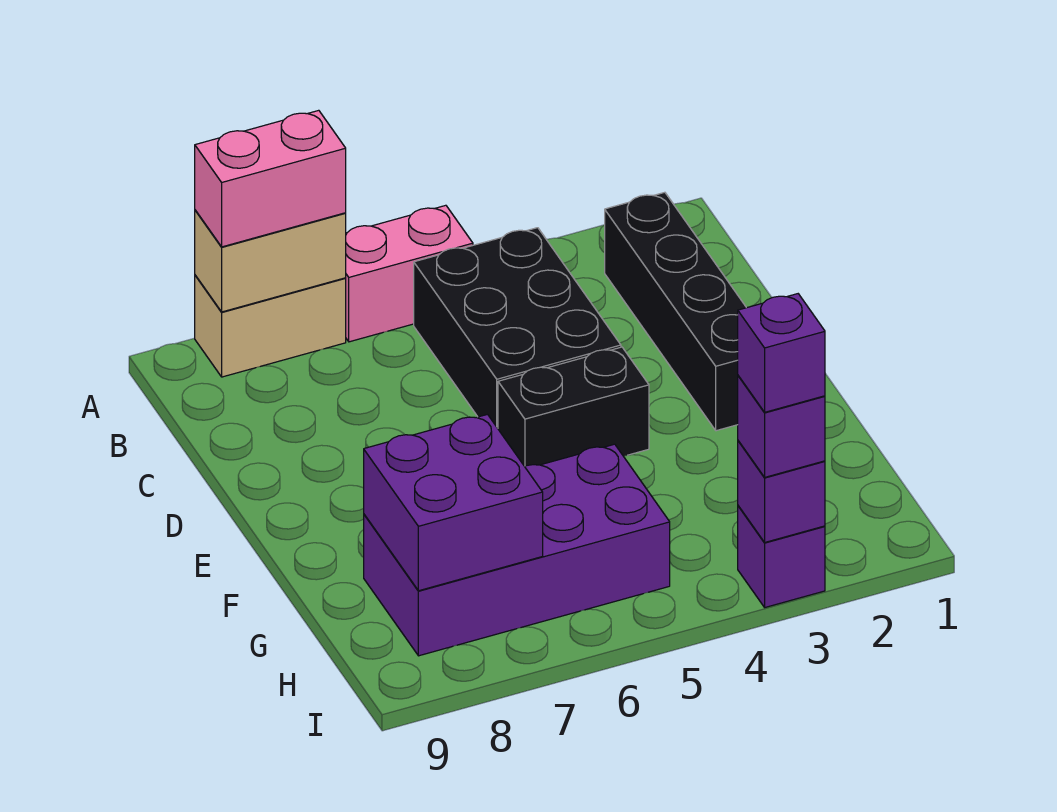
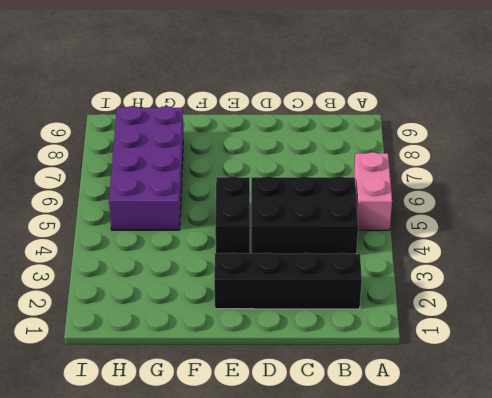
none -> tan 1x2 brick [195,275,346,377]
none -> purple 1x1 brick [738,506,825,607]
none -> tan 1x2 brick [195,210,346,312]

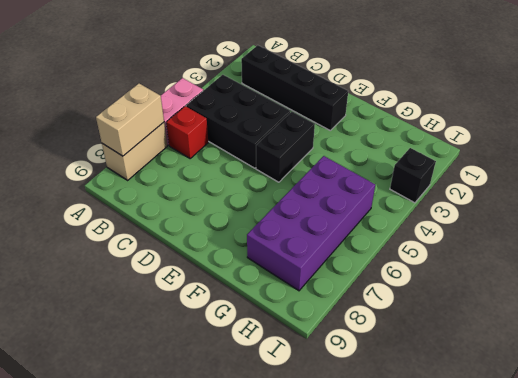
red 1x1 brick [166,106,208,158] -> none
black 1x1 brick [390,148,436,203] -> purple 1x1 brick [738,506,825,607]
none -> purple 2x2 brick [364,414,543,591]
none -> purple 1x1 brick [738,441,825,542]
none -> pink 1x2 brick [195,110,346,247]

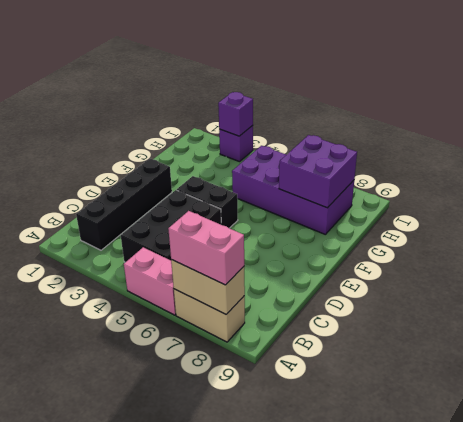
none -> purple 1x1 brick [738,376,825,477]
none -> purple 1x1 brick [738,294,825,412]

